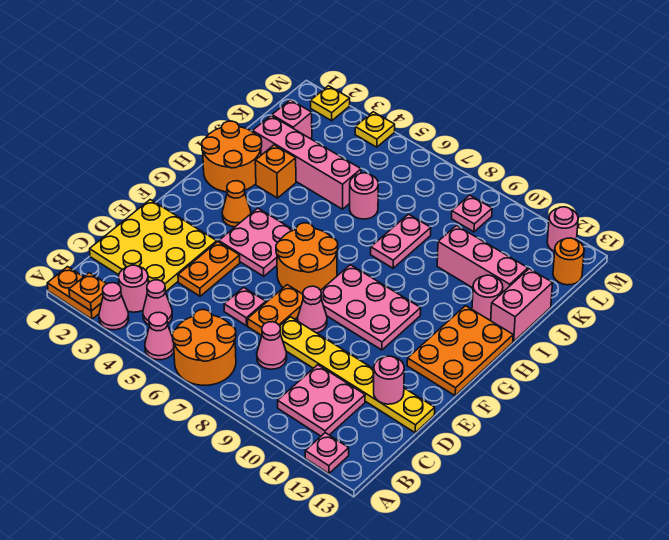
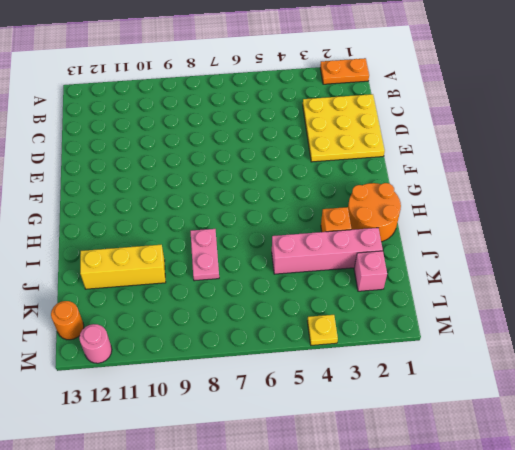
yellow 1x3 brick [80,245,166,289] -> pink 1x3 brick [437,226,528,292]
none -> pink 1x1 cone [99,283,129,330]
none -> pink 1x1 cone [145,312,174,360]
none -> orange 2x2 round brick [172,310,236,385]
none -> pink 1x1 plate [305,433,349,474]

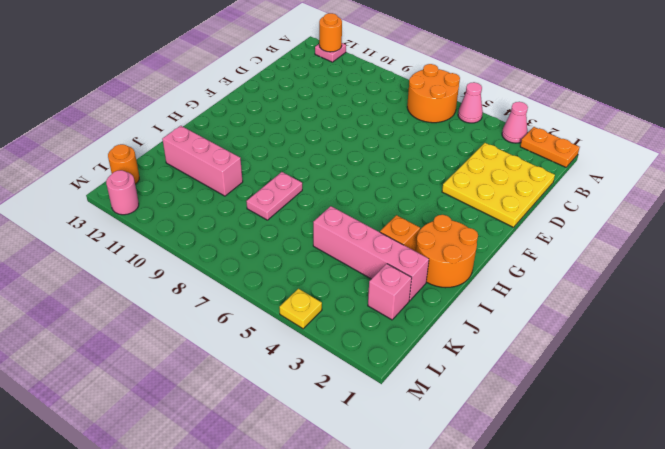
orange 1x1 round brick [319,13,342,52] -> none
none -> pink 1x1 round brick [119,265,148,312]
none -> pink 1x1 cone [143,280,172,325]
none -> pink 2x2 plate [278,365,365,436]
none -> pink 1x1 cone [257,322,287,369]

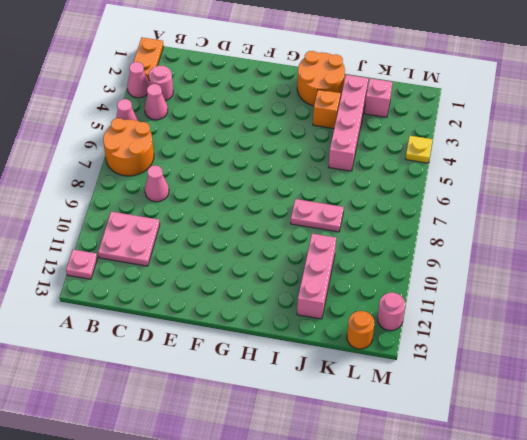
none -> yellow 3x3 plate [90,200,217,292]
none -> orange 1x2 plate [178,242,240,296]
none -> pink 1x1 plate [224,287,266,326]
none -> orange 1x2 plate [248,285,303,335]

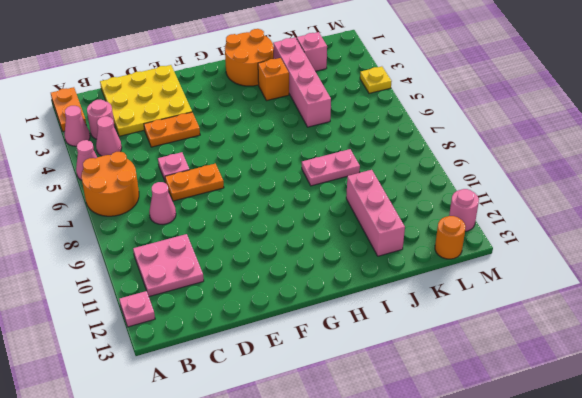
none -> yellow 1x6 plate [280,317,435,433]
none -> pink 1x1 cone [298,286,327,333]
none -> pink 2x2 plate [219,208,293,276]
none -> orange 2x2 round brick [276,223,338,294]

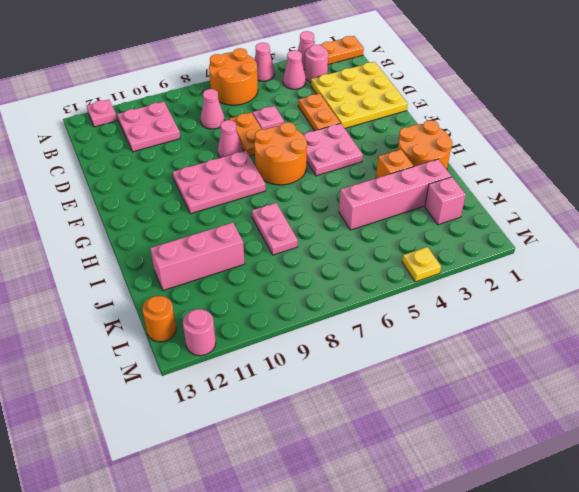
none -> yellow 1x6 plate [280,317,435,433]
none -> orange 2x3 plate [407,306,513,396]
none -> orange 1x1 cone [222,181,251,227]
none -> pink 1x1 round brick [472,275,503,321]

